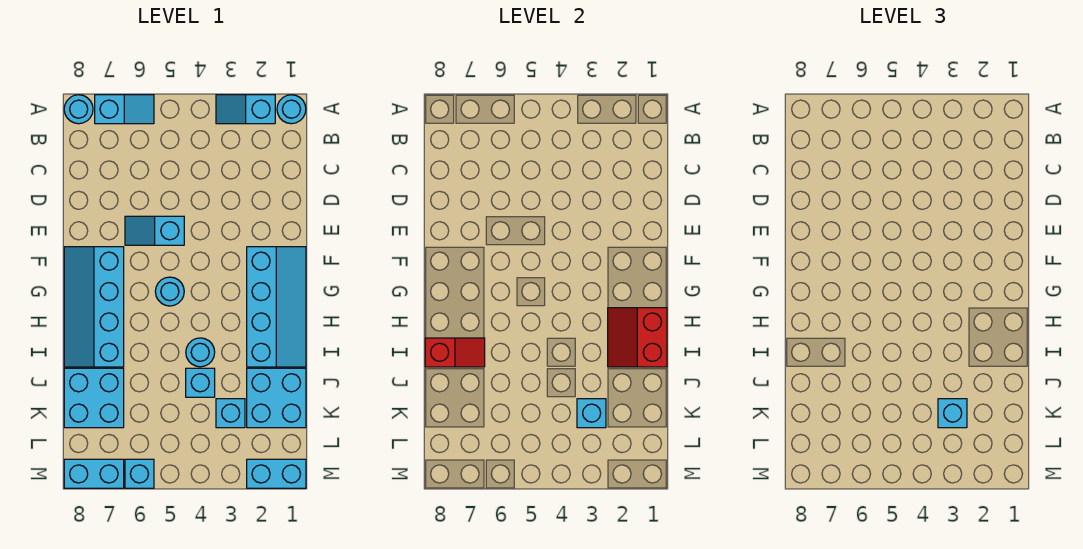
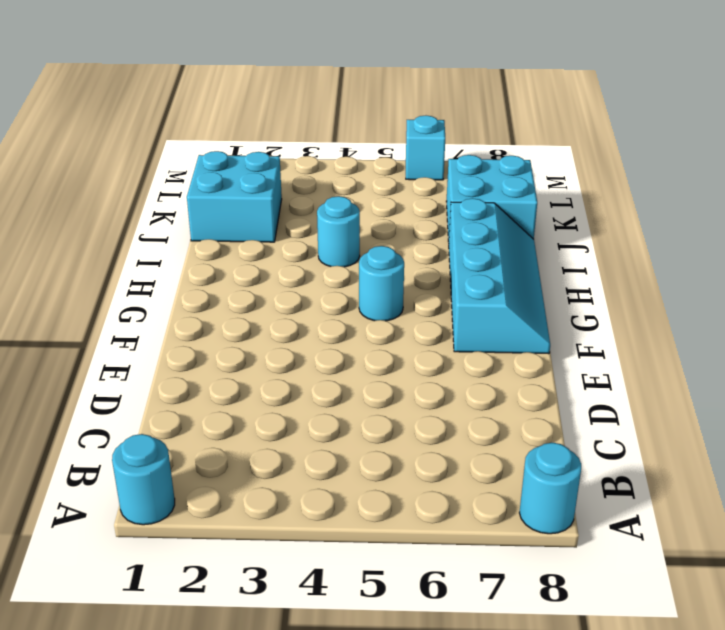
none -> cyan 1x2 slope [216,95,275,124]
none -> cyan 1x2 slope [95,95,154,124]
none -> cyan 1x2 slope [125,216,184,245]

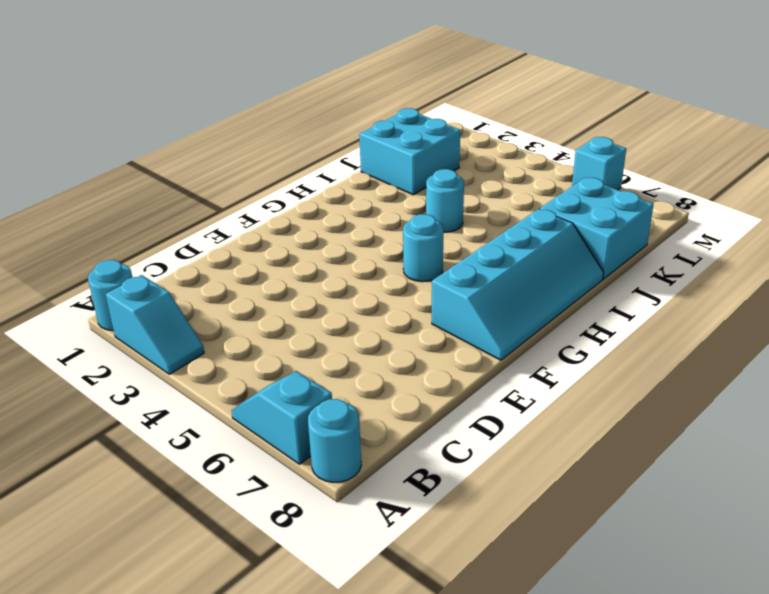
none -> cyan 1x2 slope [125,216,184,245]
none -> cyan 2x4 slope [247,247,306,367]
none -> cyan 1x1 brick [186,368,215,397]

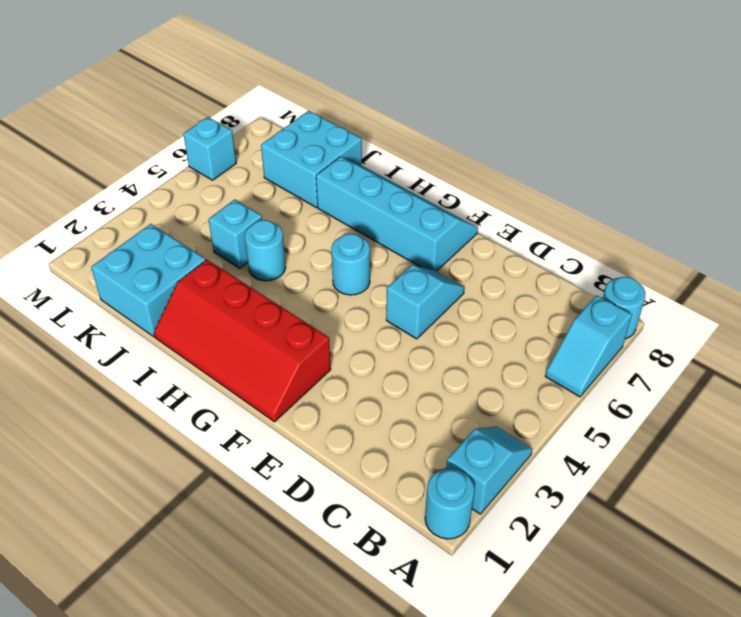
red 2x4 slope [154,260,331,422] -> cyan 2x4 slope [247,247,306,367]
none -> cyan 1x1 brick [216,399,245,428]
none -> cyan 1x2 brick [247,459,306,488]
none -> cyan 1x2 brick [64,459,124,488]

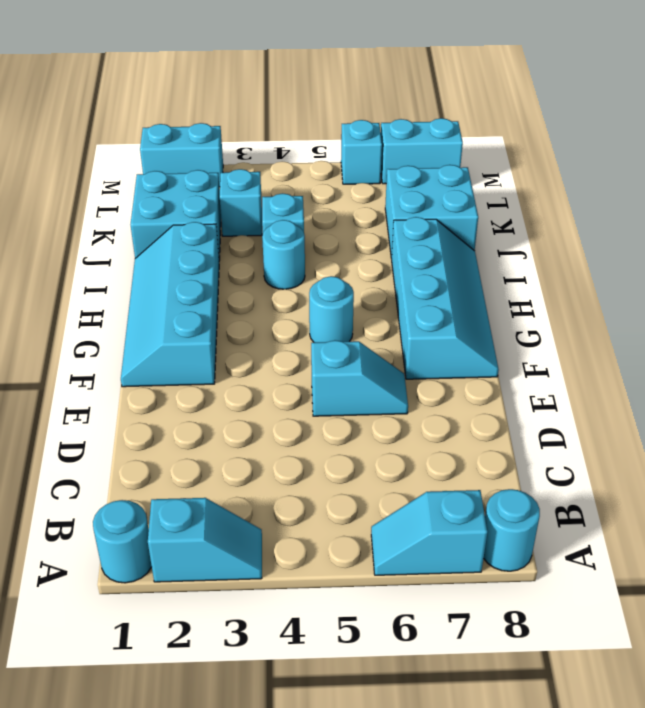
none -> red 2x2 slope [608,308,667,367]
none -> red 1x2 slope [425,338,485,367]
none -> cyan 1x1 brick [577,399,606,428]

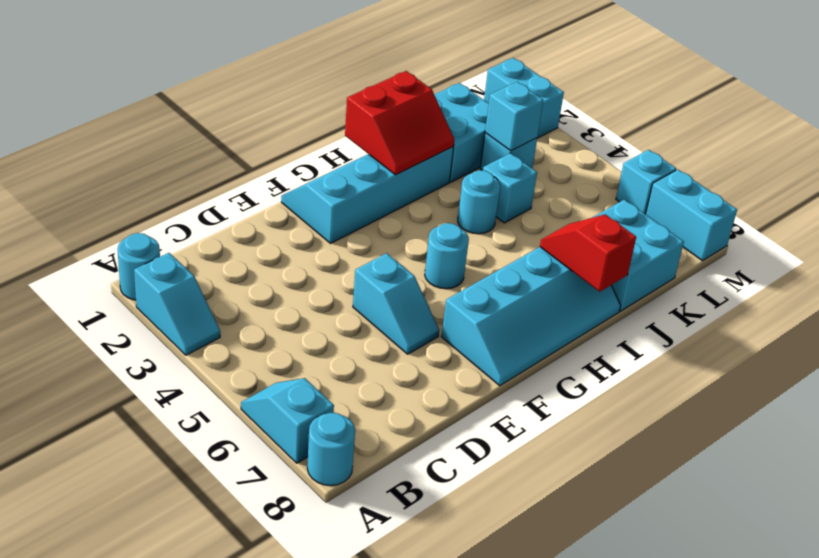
none -> cyan 1x1 brick [938,399,967,428]

